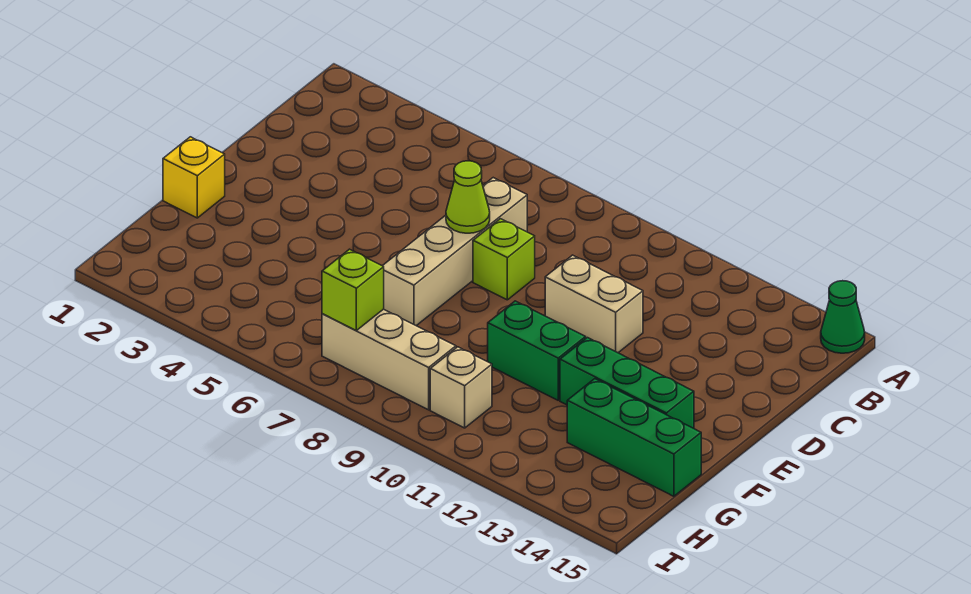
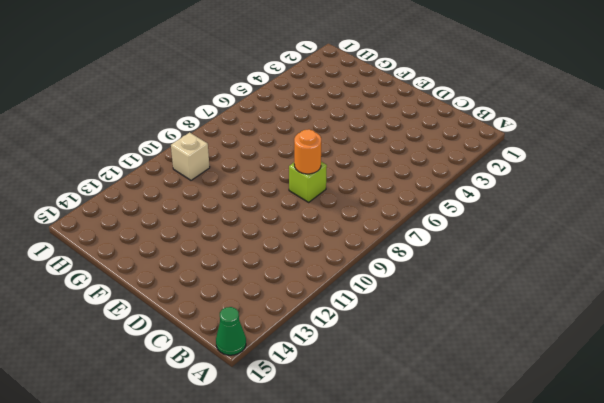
orange 1x1 round brick [294,129,321,174] -> none
none -> tan 1x4 brick [383,178,527,326]
none -> tan 1x2 brick [545,255,643,353]
none -> yellow 1x1 brick [163,137,225,218]

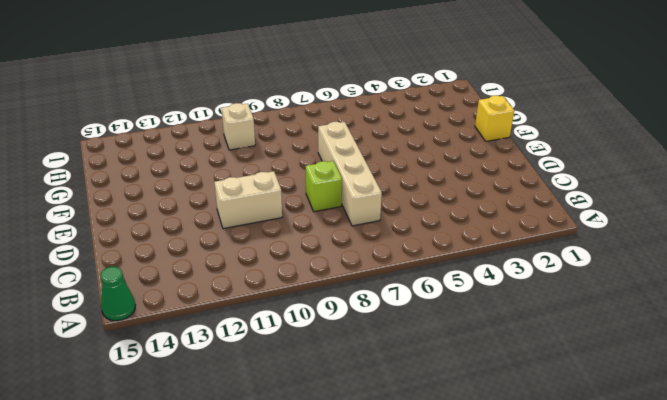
none -> green 1x2 brick [488,301,586,400]
none -> green 1x3 brick [560,338,694,428]
none -> green 1x3 brick [567,379,701,496]

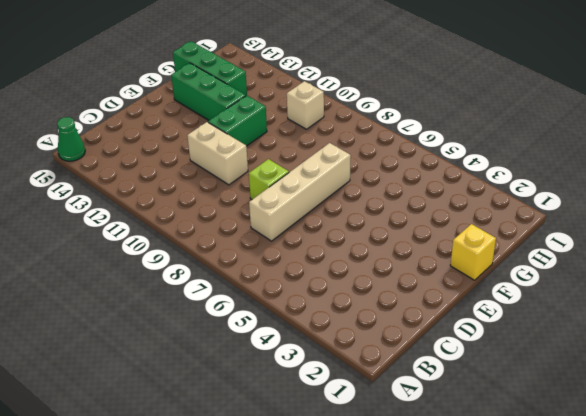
green 1x2 brick [208,96,267,146] -> green 1x2 brick turned to [488,301,586,400]
none -> tan 1x3 brick [322,309,456,410]
none -> lime 1x1 cone [446,161,490,233]
none -> lime 1x1 brick [322,249,384,330]

